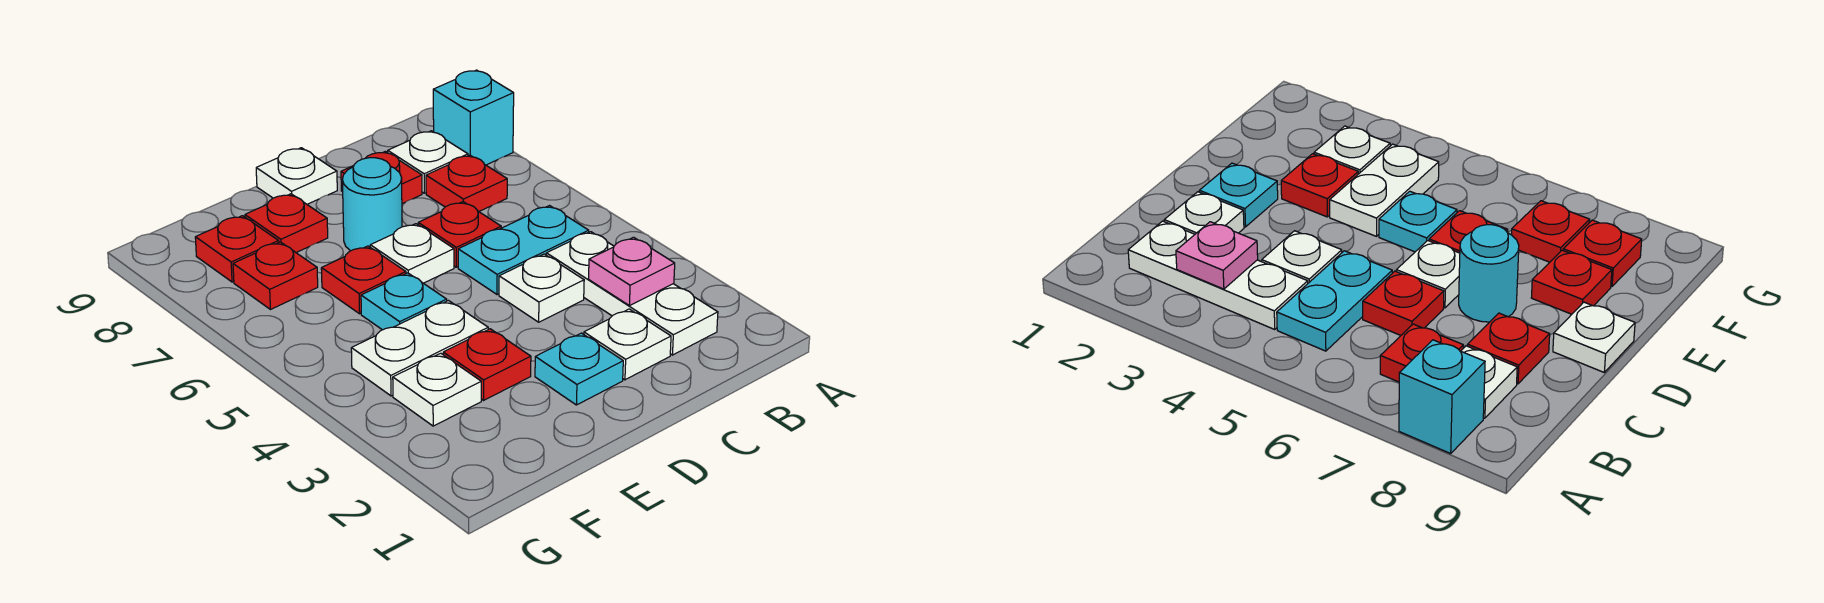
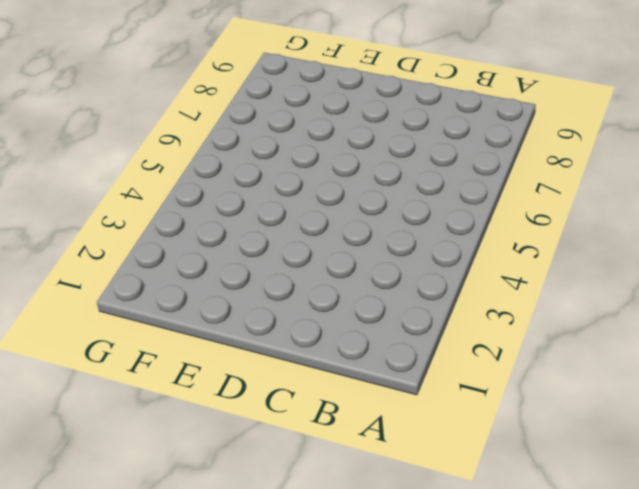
none -> cyan 1x1 brick [433,70,514,165]
none -> white 1x3 plate [546,232,718,355]
none -> cyan 1x2 plate [458,206,589,294]

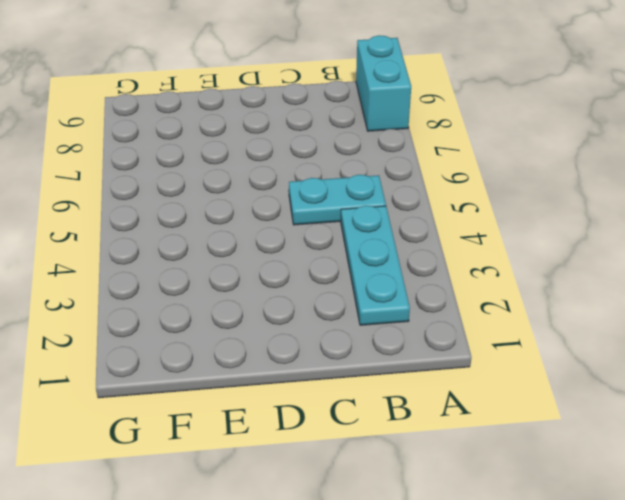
cyan 1x2 brick [356,35,411,131] -> cyan 1x1 brick [433,70,514,165]
cyan 1x3 plate [341,206,410,325] -> white 1x3 plate [546,232,718,355]
none -> red 1x1 plate [426,155,507,211]
none -> white 1x1 plate [388,131,468,193]
none -> white 1x1 plate [584,309,671,380]

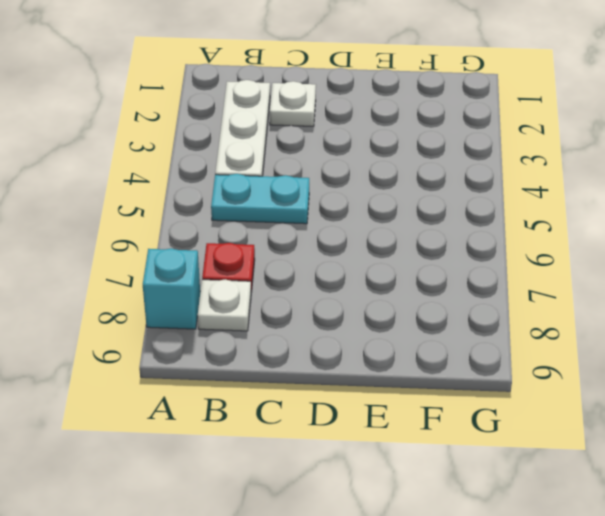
none -> white 1x1 plate [499,254,584,322]
none -> red 1x1 plate [418,202,501,267]
none -> red 1x1 plate [341,151,422,204]

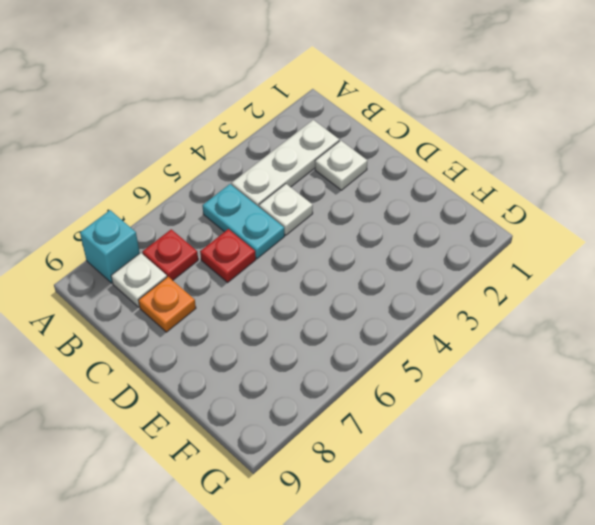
orange 1x1 plate [138,277,196,332] -> red 1x1 plate [341,151,422,204]
none -> cyan 1x1 plate [535,333,623,405]
none -> white 1x1 plate [370,224,454,283]
none -> cyan 1x1 round brick [342,158,402,251]

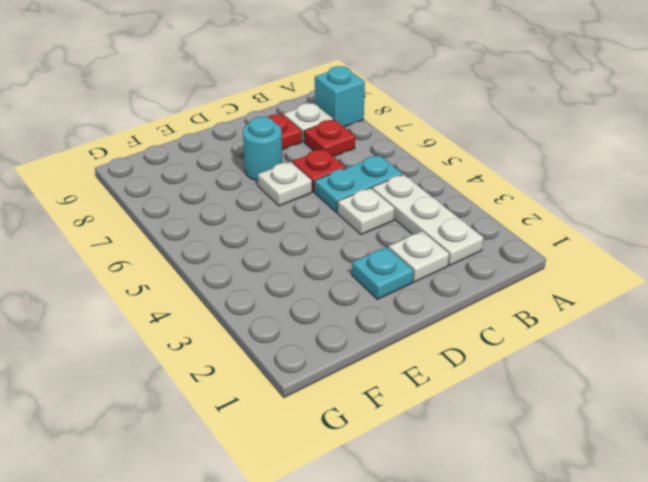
none -> white 1x1 plate [256,148,337,204]
none -> red 1x1 plate [443,329,531,400]
none -> white 1x2 plate [351,301,488,396]

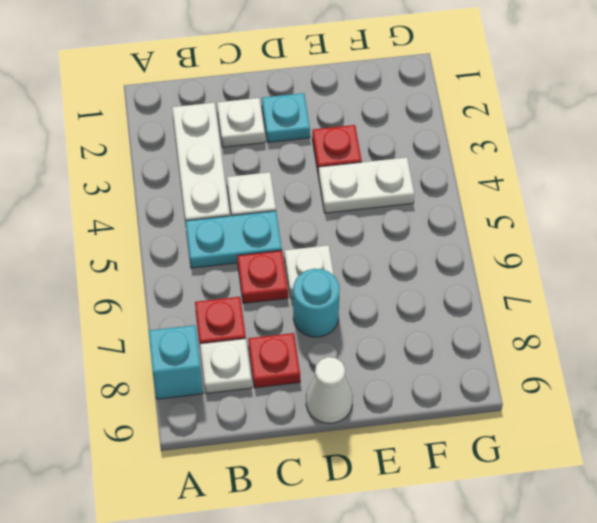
white 1x1 cone [306,357,353,423] -> white 1x1 plate [256,148,337,204]
none -> cyan 1x1 plate [361,273,447,330]
none -> red 1x1 plate [321,246,406,314]
none -> red 1x1 plate [245,194,328,253]

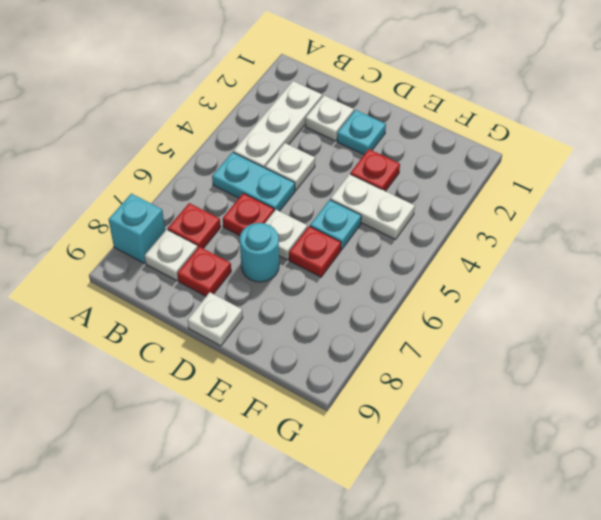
none -> red 1x1 plate [245,194,328,253]
none -> white 1x1 plate [393,353,481,426]
none -> red 1x1 plate [233,242,318,310]

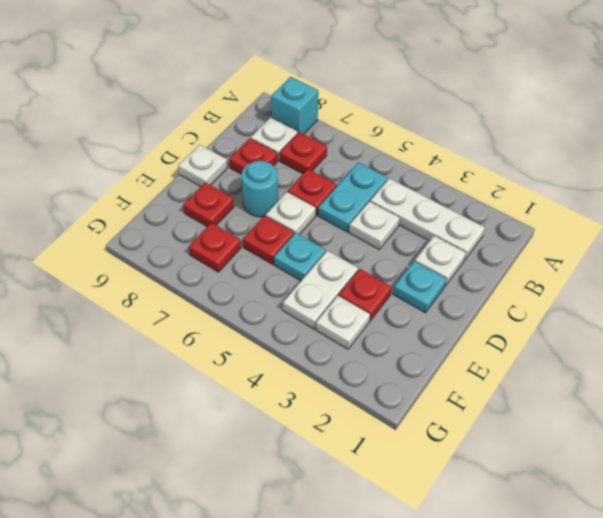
none -> red 1x1 plate [195,216,279,282]
none -> pink 1x1 plate [589,237,675,306]

